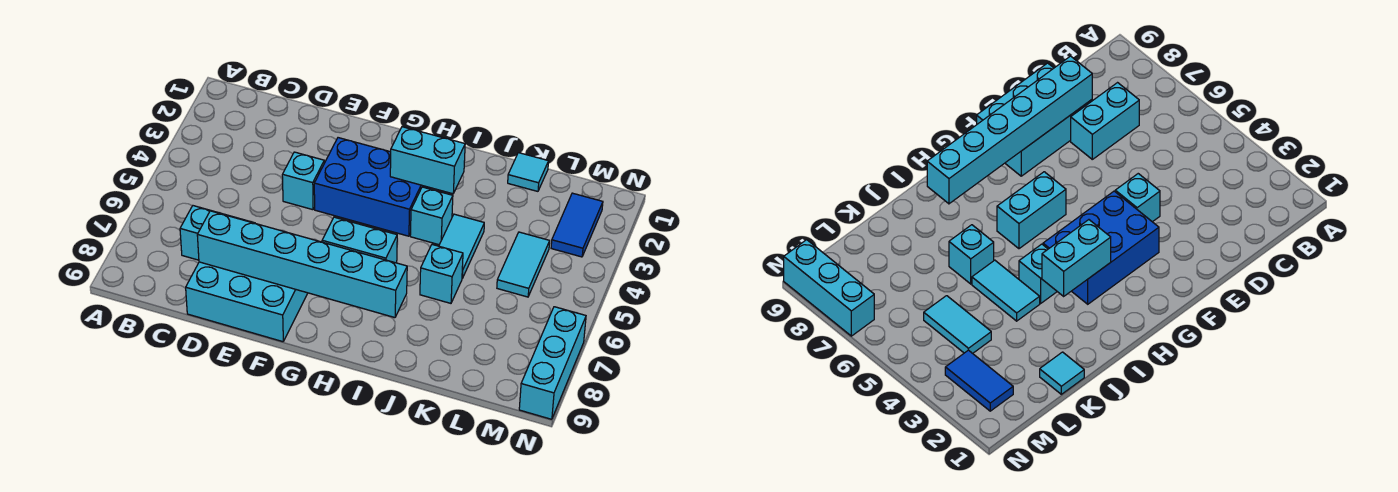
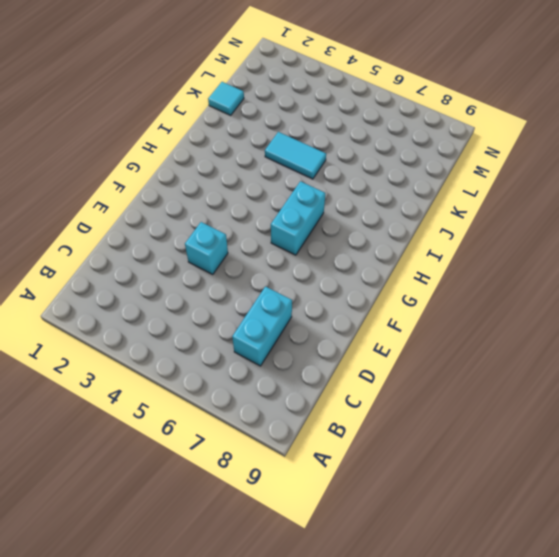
none -> cyan 2x3 brick [186,262,308,342]
none -> blue 2x3 brick [314,138,431,236]
none -> cyan 1x1 brick [410,187,453,245]

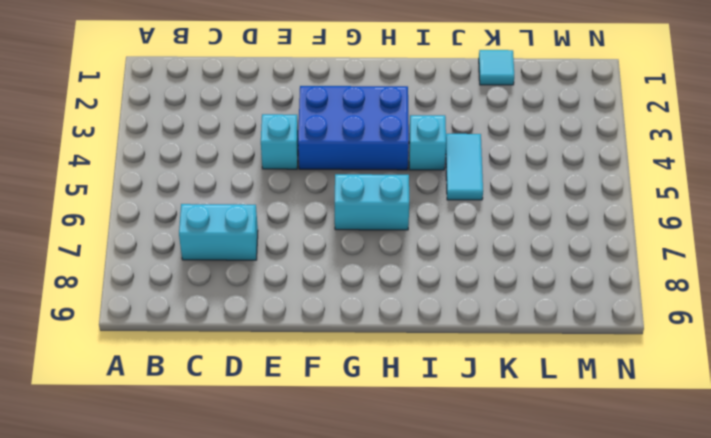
none -> cyan 2x3 brick [186,262,308,342]
none -> cyan 1x1 brick [420,245,463,303]
none -> cyan 1x2 tile [497,232,550,297]

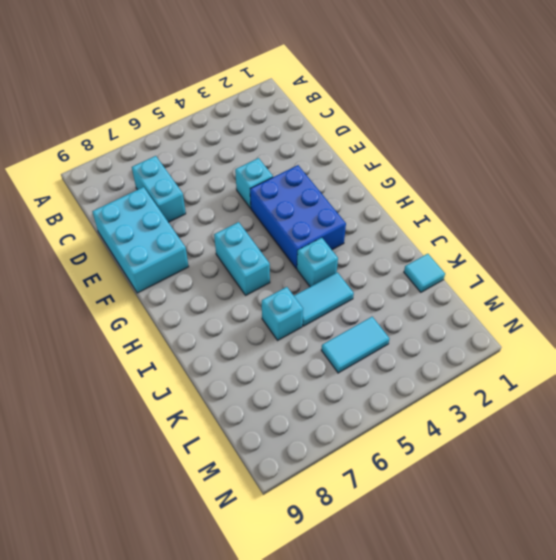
none -> blue 1x2 tile [551,193,603,257]
none -> cyan 1x3 brick [519,307,586,419]
none -> cyan 1x6 brick [197,211,407,318]

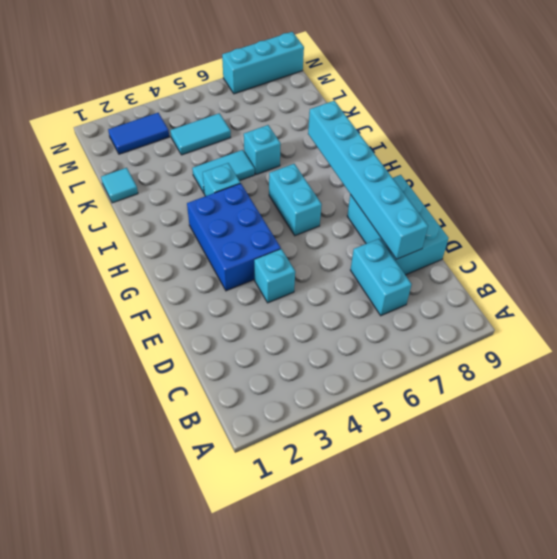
none -> cyan 1x2 brick [390,127,465,194]

